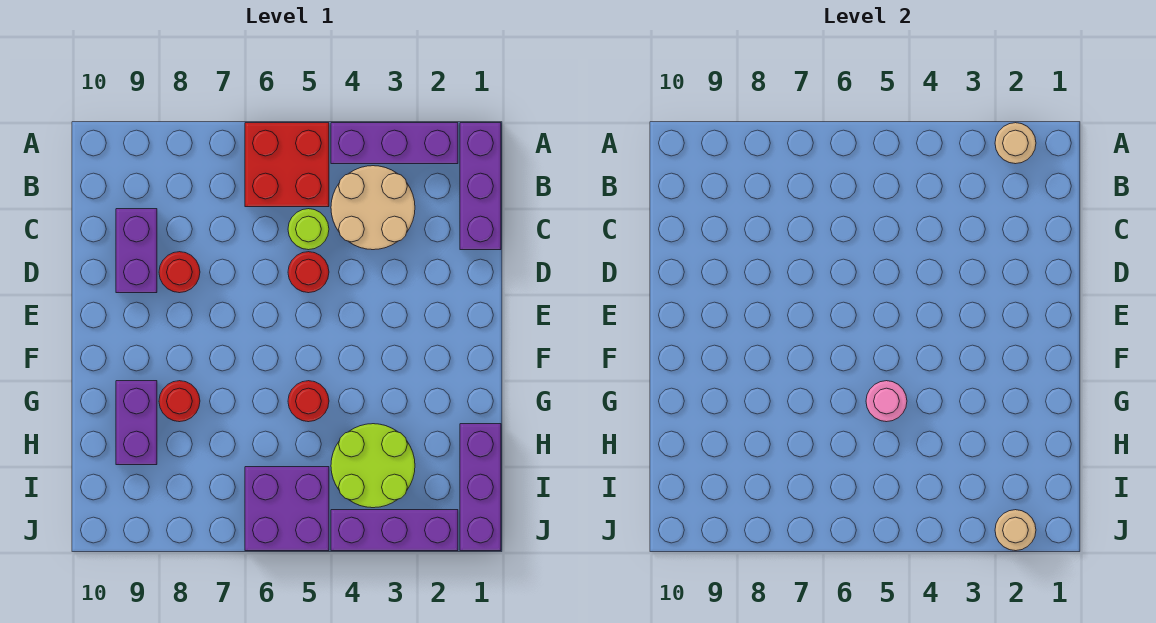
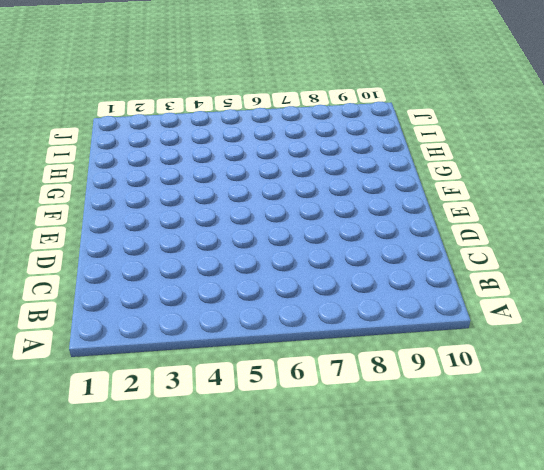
none -> purple 1x3 brick [460,123,501,250]
none -> purple 1x3 brick [331,123,458,164]
none -> red 2x2 brick [245,123,329,207]

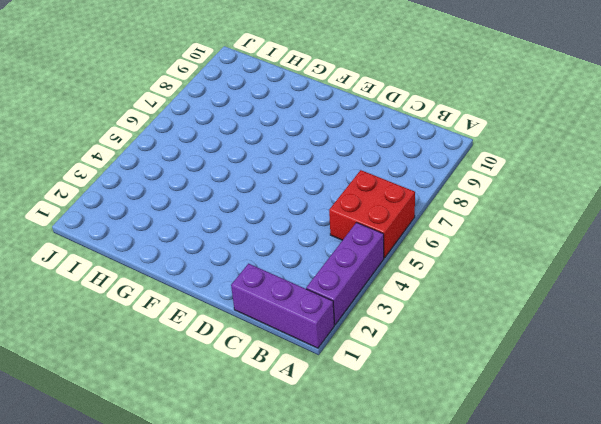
none -> tan 2x2 round brick [331,166,415,250]
none -> lime 1x1 round brick [288,209,329,250]
none -> purple 1x2 brick [116,209,157,293]

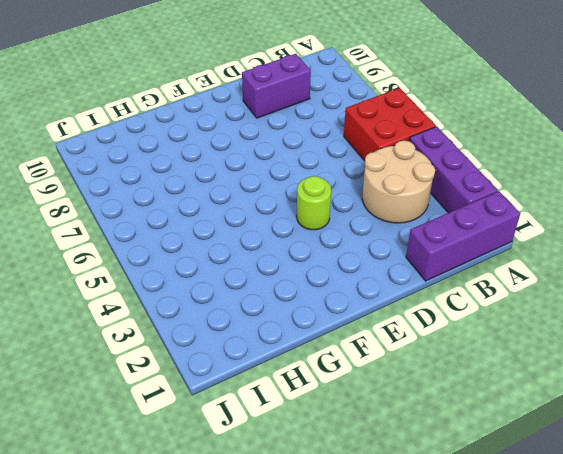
lime 1x1 round brick [297,176,331,230] -> lime 1x1 round brick moved to [288,209,329,250]
none -> red 1x1 round brick [288,252,329,293]
none -> red 1x1 round brick [159,252,200,293]
none -> red 1x1 round brick [288,381,329,422]

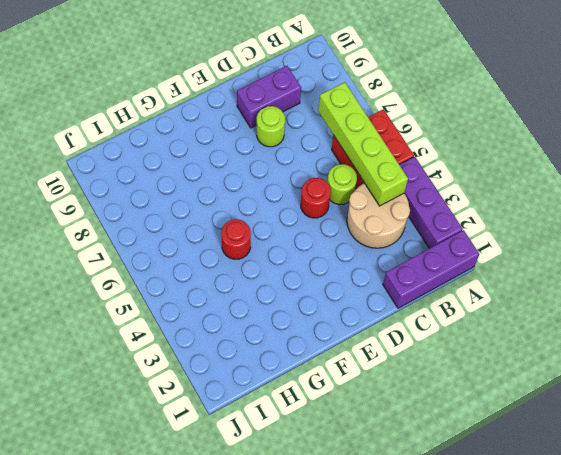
lime 1x4 brick [318,82,408,206] -> none
lime 1x1 round brick [257,106,285,147] -> red 1x1 round brick [159,252,200,293]
none -> red 1x1 round brick [159,381,200,422]
none -> purple 1x2 brick [116,381,157,465]
none -> purple 1x3 brick [460,424,501,551]

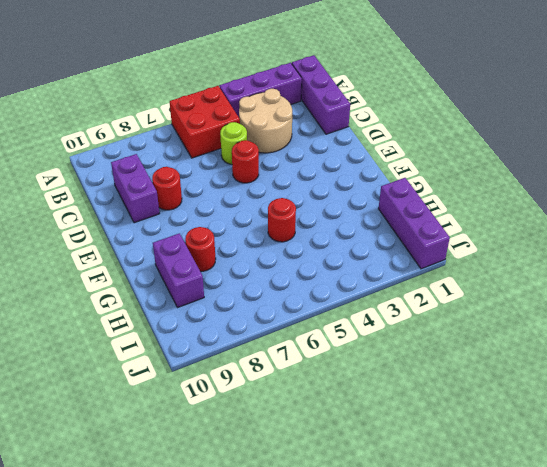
none -> lime 2x2 round brick [331,424,415,508]
none -> purple 2x2 brick [245,467,329,551]
none -> purple 1x3 brick [331,510,458,551]

